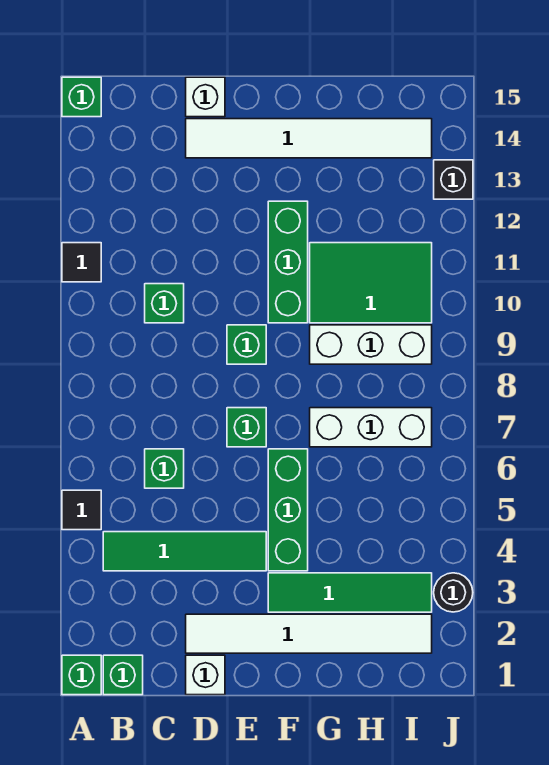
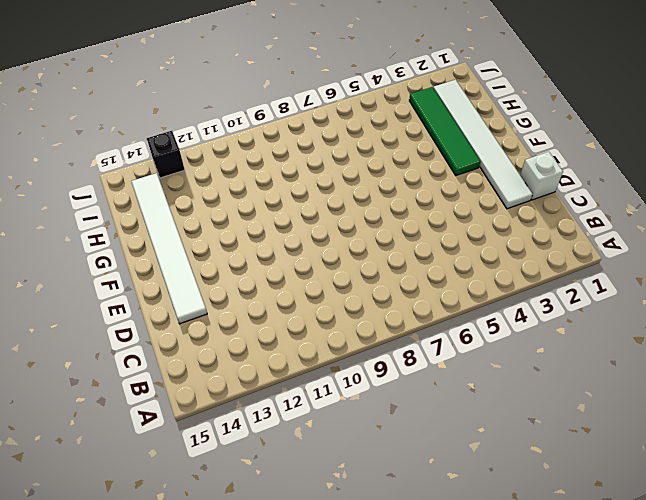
none -> green 1x1 brick [62,655,101,695]
none -> black 1x1 tile [62,490,101,530]
none -> black 1x1 tile [62,243,101,282]

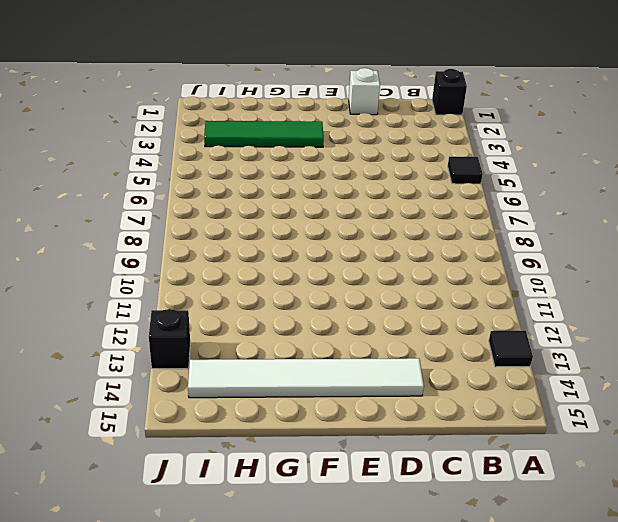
black 1x1 brick [432,69,467,115] -> green 1x1 brick [62,655,101,695]
black 1x1 tile [489,331,533,367] -> black 1x1 tile moved to [62,243,101,282]
none -> green 1x1 brick [62,77,101,117]
none -> green 1x1 brick [103,655,143,695]
none -> green 1x4 tile [103,532,266,571]

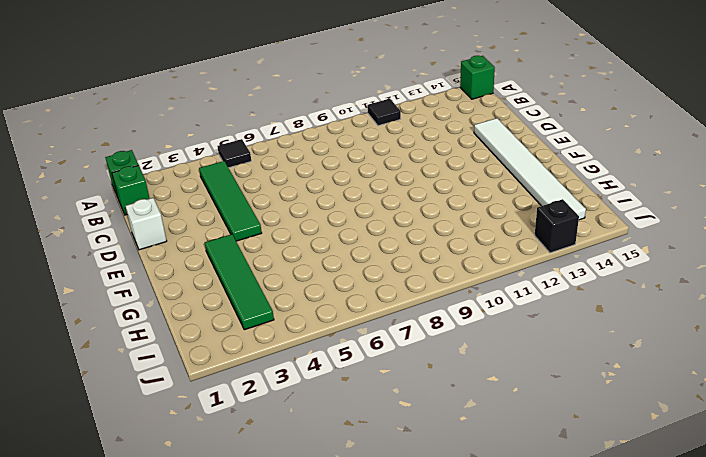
none -> green 1x1 brick [145,449,184,488]
none -> green 1x1 brick [145,284,184,323]
none -> white 1x6 tile [186,614,432,653]

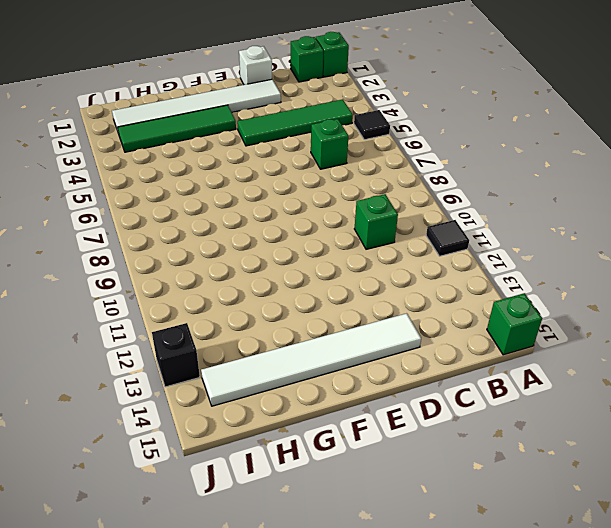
none -> white 1x1 brick [186,77,225,117]
none -> green 1x1 brick [227,408,266,447]
none -> green 1x1 brick [227,325,266,364]

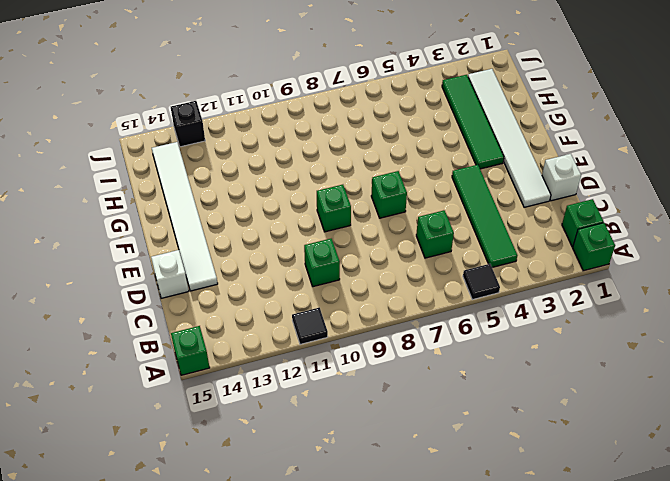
none -> green 1x3 brick [268,449,308,571]
none -> green 1x3 brick [268,201,308,323]
none -> white 1x3 brick [310,408,432,447]

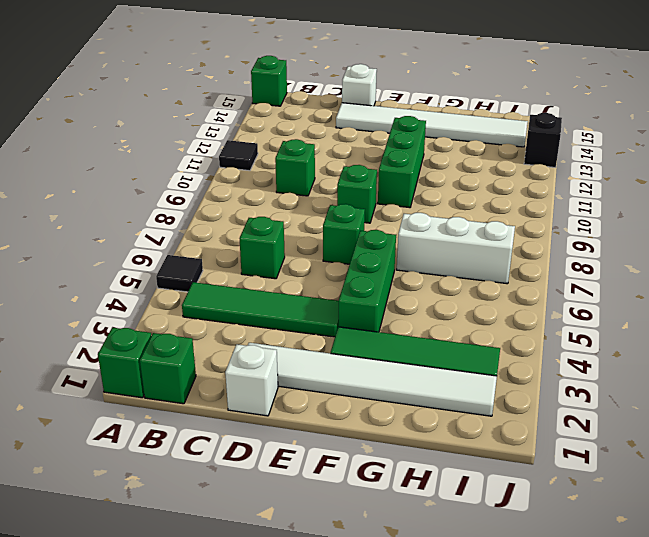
none -> white 1x3 brick [310,325,432,364]
none -> green 2x3 tile [310,243,432,323]
none -> black 1x1 round brick [434,573,473,612]

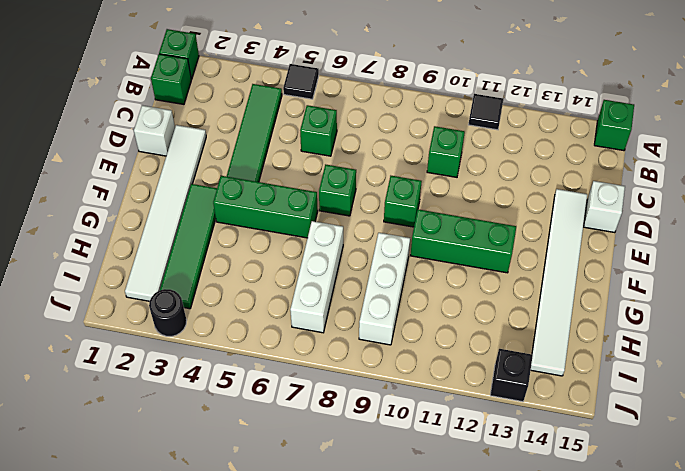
none -> green 2x3 tile [310,243,432,323]

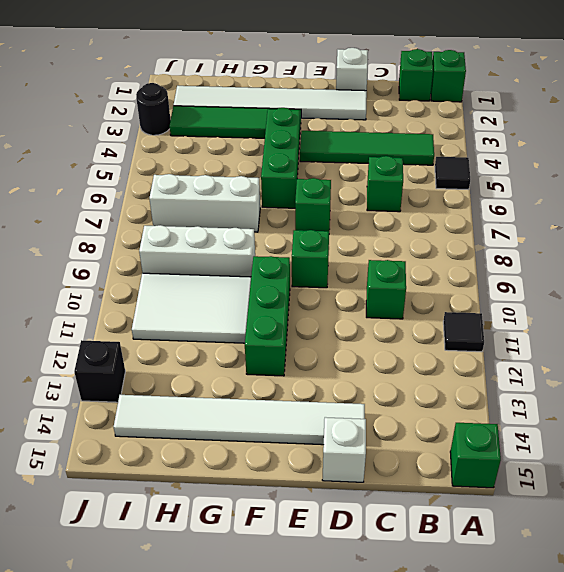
white 2x3 tile [132,273,251,343] -> green 2x3 tile [310,243,432,323]

